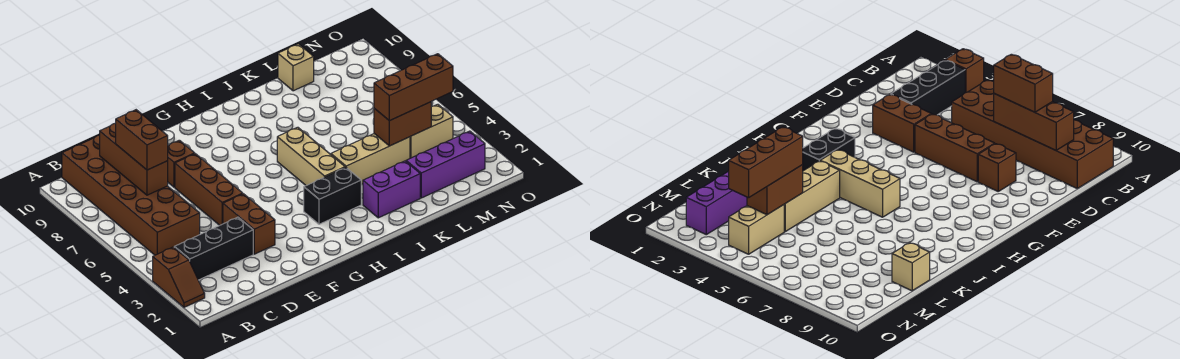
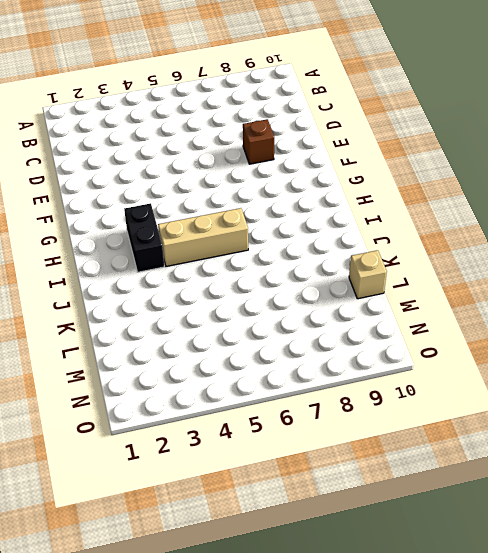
none -> brown 1x2 slope [153,247,205,307]
none -> black 1x3 brick [174,217,253,280]
none -> brown 2x6 brick [62,135,200,255]

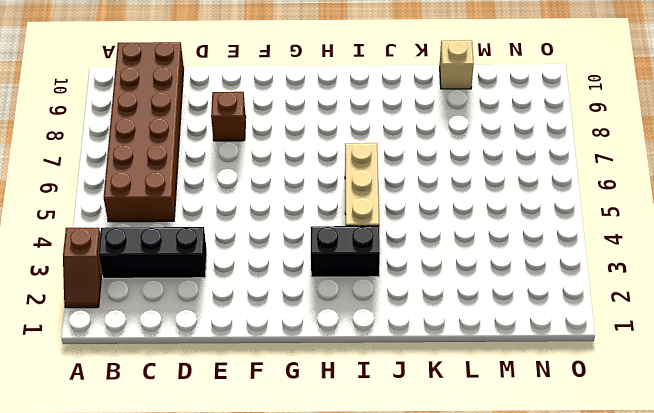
none -> brown 1x2 brick [223,194,275,254]
none -> brown 1x3 brick [175,154,243,225]
none -> purple 1x2 brick [363,161,420,218]

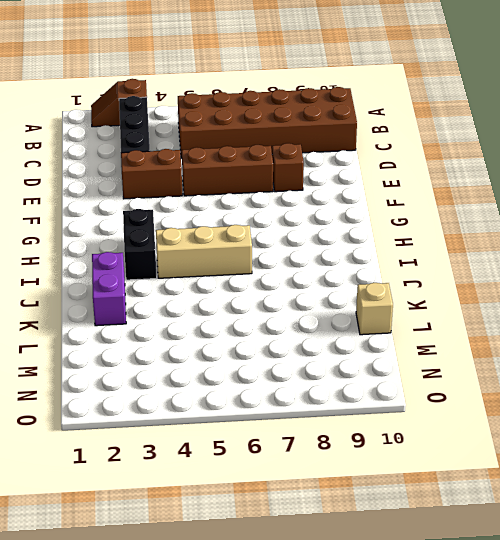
none -> tan 1x3 brick [331,134,410,184]
none -> purple 1x3 brick [406,131,485,198]
none -> tan 1x2 brick [410,104,453,158]

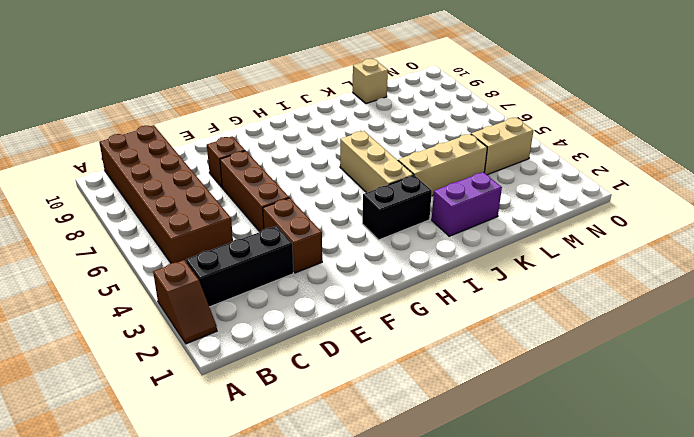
none -> purple 1x3 brick [406,131,485,198]
none -> brown 1x3 brick [100,123,168,195]
none -> brown 1x2 brick [374,102,431,146]

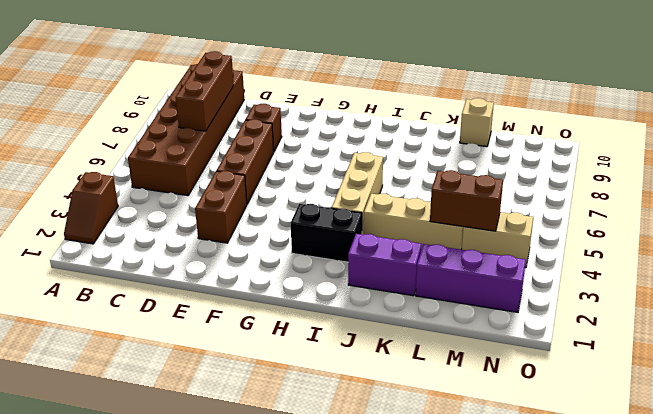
none -> black 1x3 brick [174,217,253,280]
none -> brown 1x2 brick [116,110,168,170]
none -> brown 1x3 brick [374,54,453,121]

